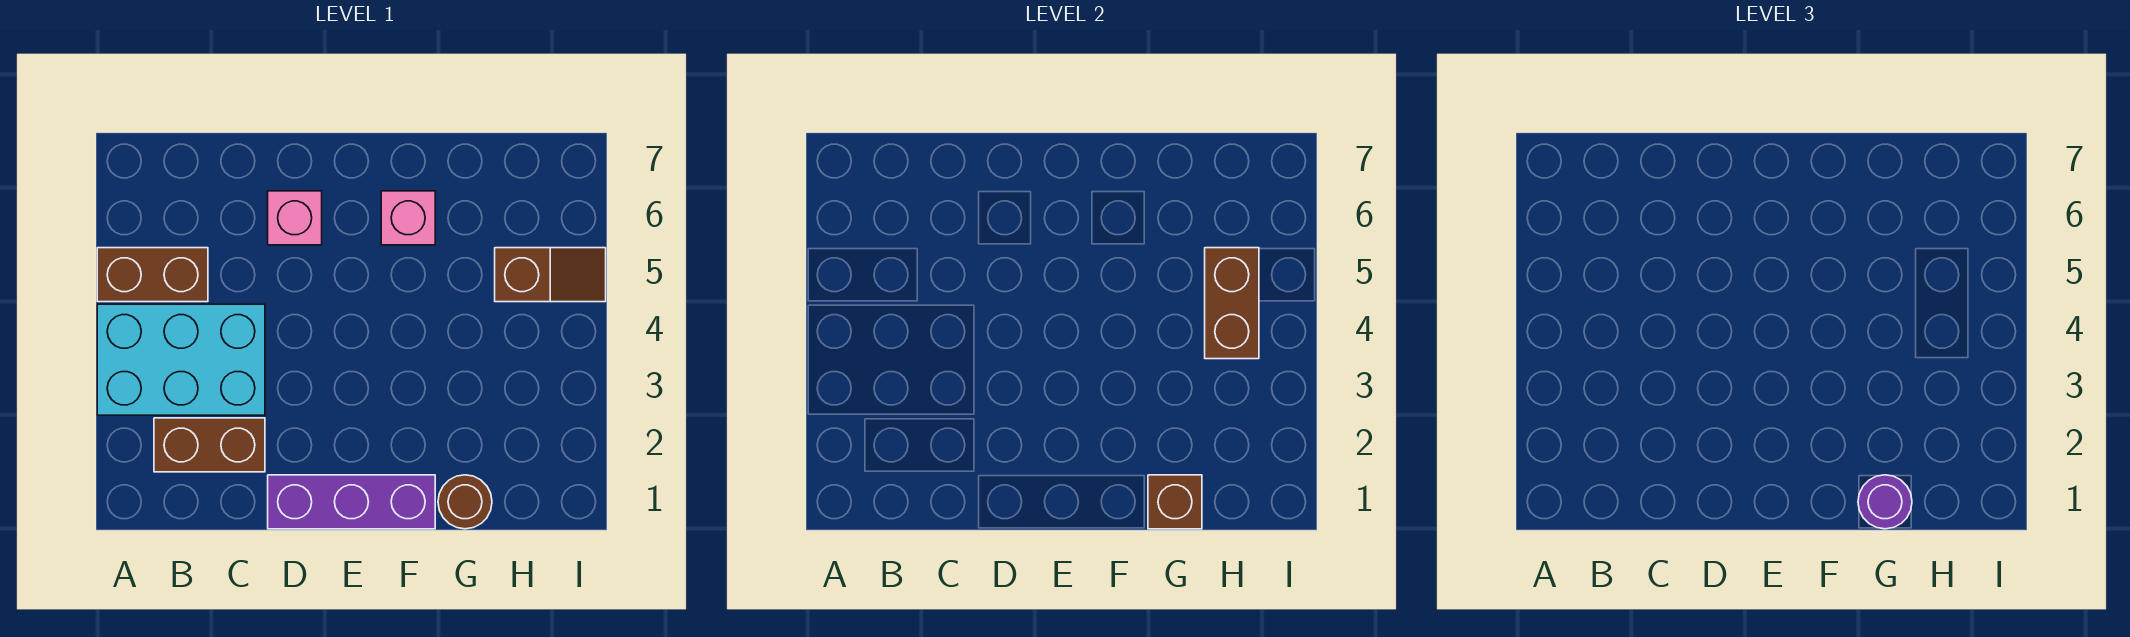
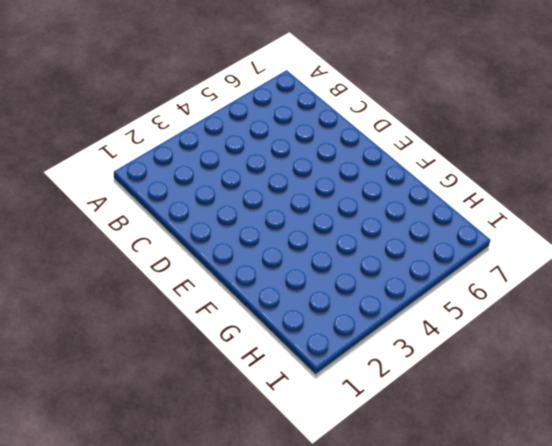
none -> cyan 2x3 brick [97,304,265,415]
none -> brown 1x2 brick [97,248,208,302]

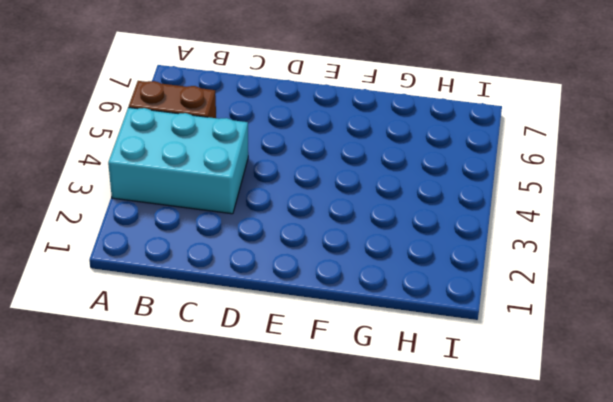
none -> brown 1x2 brick [154,418,265,472]
none -> purple 1x3 brick [268,475,435,529]

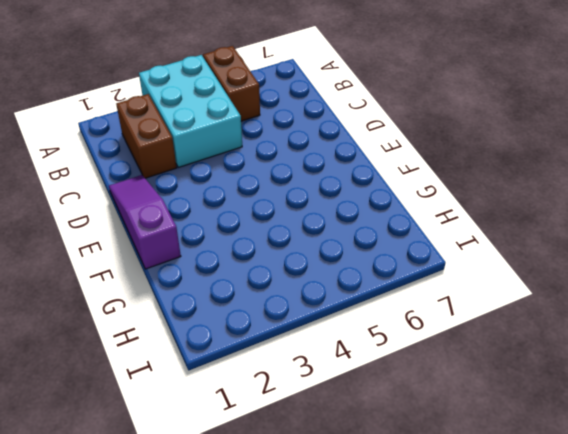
purple 1x3 slope [109,175,181,269] -> purple 1x3 brick [268,475,435,529]
none -> pink 1x1 brick [268,191,322,245]
none -> pink 1x1 brick [381,191,435,245]

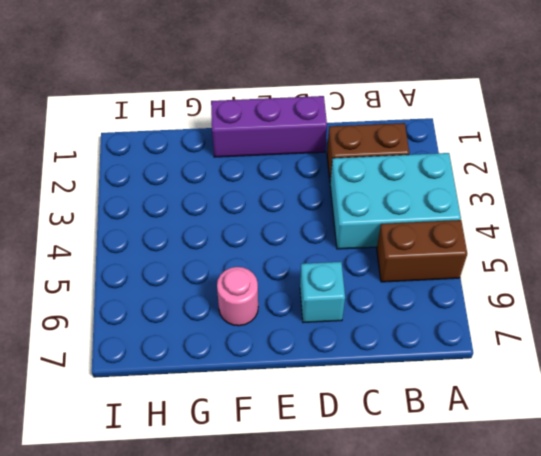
cyan 1x1 brick [300,262,345,323] -> pink 1x1 brick [268,191,322,245]
pink 1x1 round brick [217,267,258,326] -> pink 1x1 brick [381,191,435,245]
none -> brown 1x1 round brick [438,475,492,529]
none -> brown 1x2 slope [495,248,606,302]

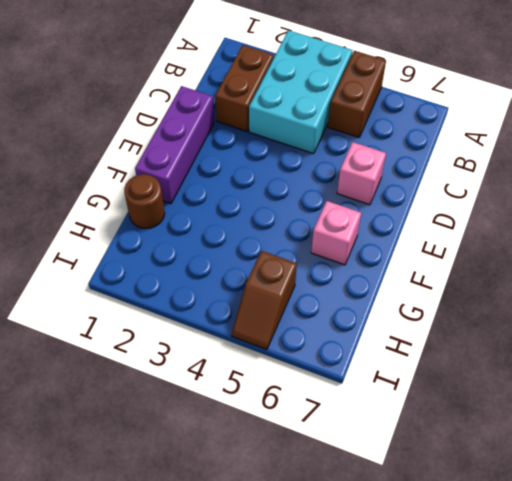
none -> brown 1x1 brick [1148,475,1202,529]
none -> brown 1x2 brick [1205,248,1259,359]

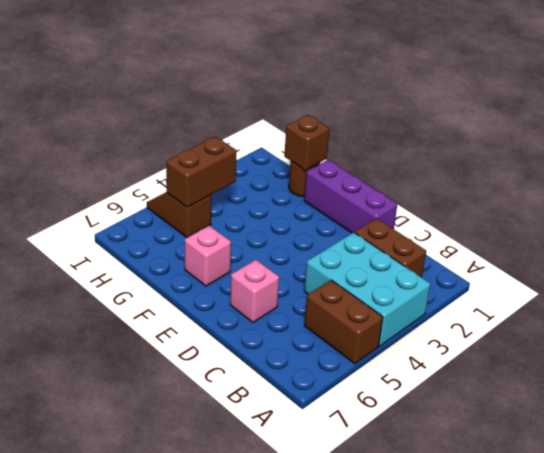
none -> purple 1x1 round brick [1858,475,1912,529]

